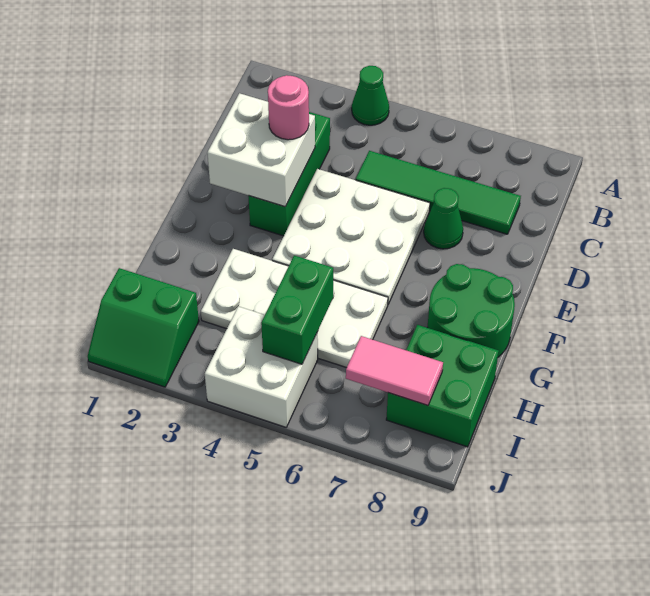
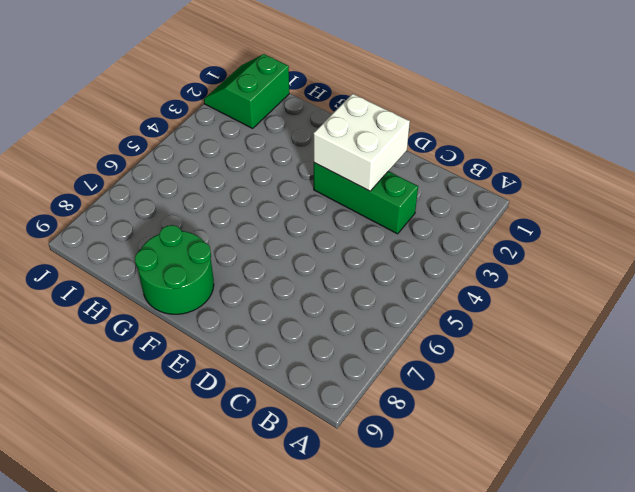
none -> green 1x1 cone [352,66,389,125]
none -> green 1x4 tile [356,151,521,234]
none -> white 3x3 plate [272,169,430,304]

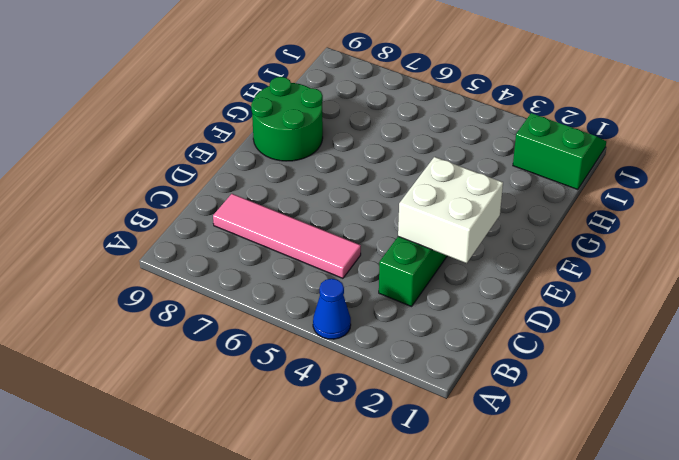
blue 1x1 cone [313,279,351,339] -> green 1x1 cone [352,66,389,125]
pink 1x4 tile [213,194,361,278] -> green 1x4 tile [356,151,521,234]
none -> white 3x3 plate [272,169,430,304]
none -> green 1x1 cone [424,188,463,249]
none -> white 2x4 plate [201,249,388,368]

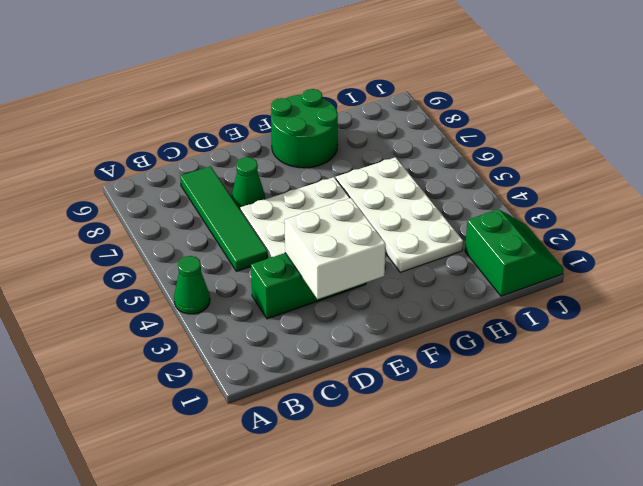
none -> green 2x2 brick [386,325,499,447]
none -> white 2x2 brick [205,306,318,427]
none -> green 1x2 brick [261,255,333,364]

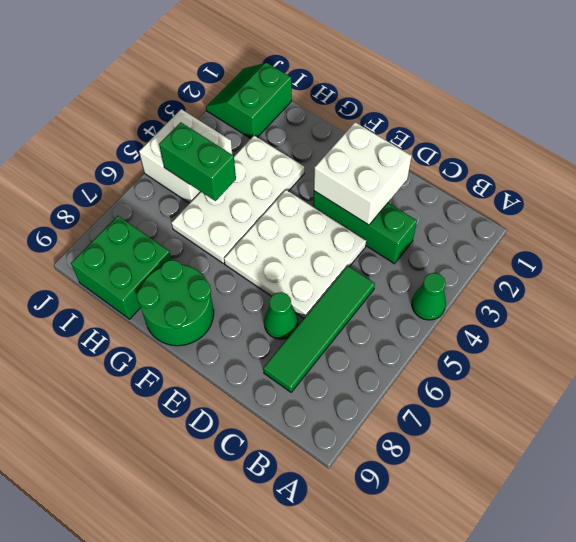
none -> pink 1x2 tile [346,336,443,405]
none -> pink 1x1 round brick [268,75,309,140]

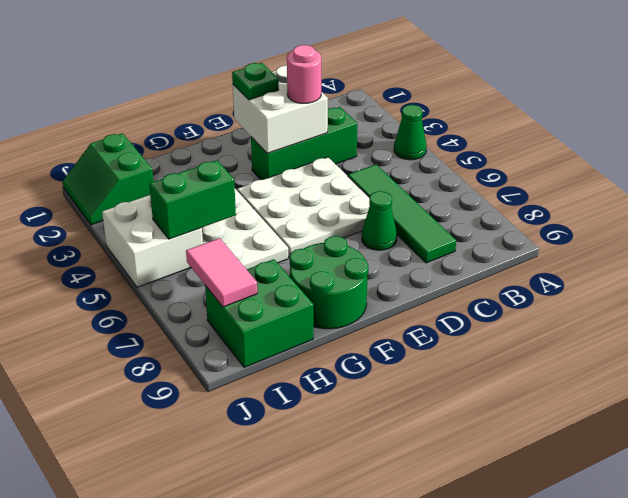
green 1x1 plate [232,63,279,100] -> none

